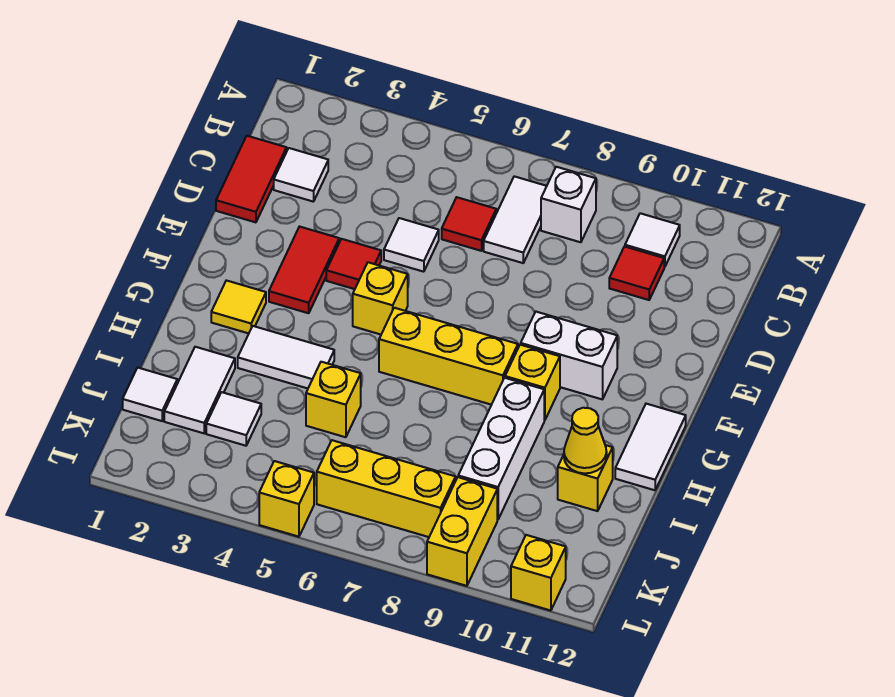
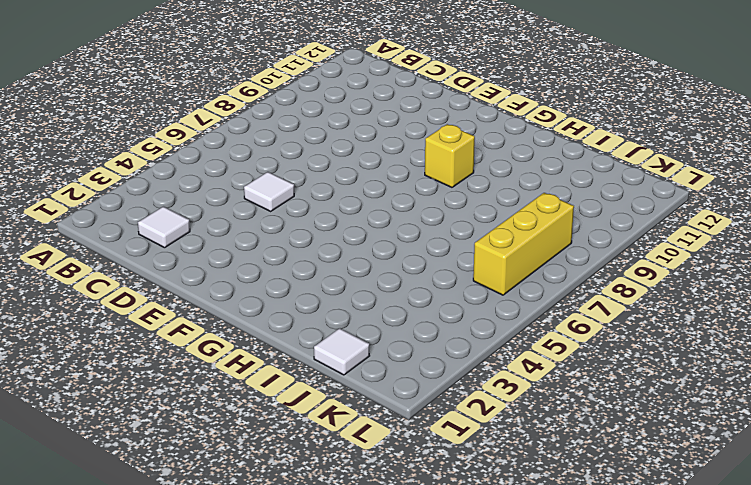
none -> white 1x2 tile [484,176,547,263]
none -> white 1x1 brick [541,167,596,242]
none -> white 1x1 tile [625,213,680,267]

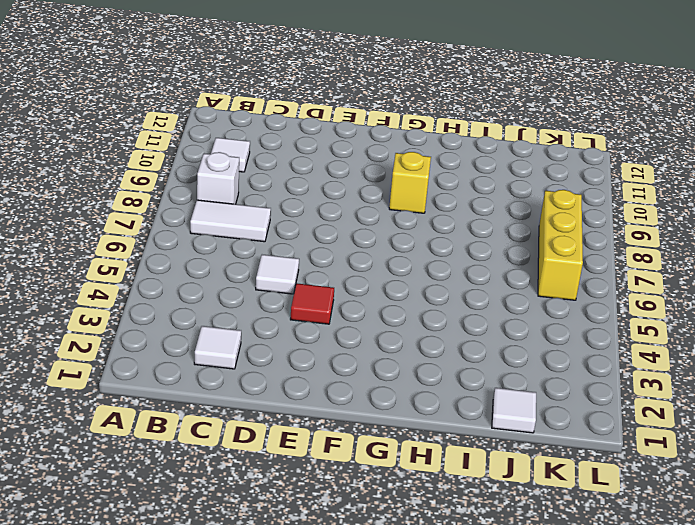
none -> red 1x2 tile [216,136,287,222]
none -> red 1x1 tile [442,197,496,251]
none -> red 1x1 tile [609,246,664,300]

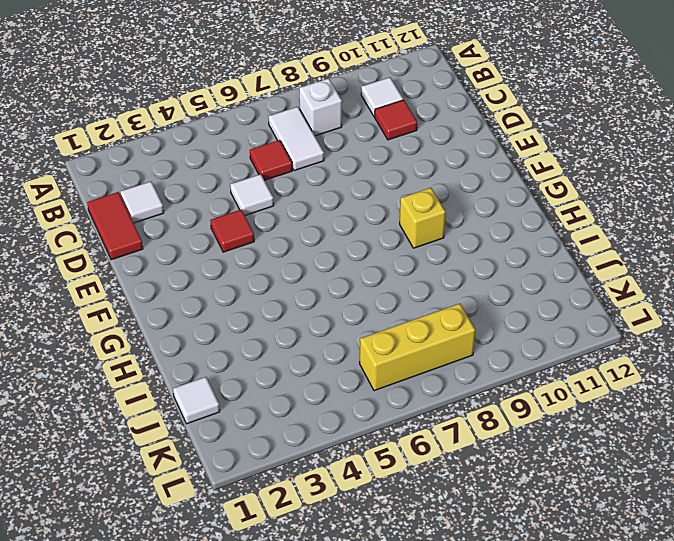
none -> red 1x2 tile [269,227,339,313]
none -> yellow 1x1 brick [353,262,408,334]
none -> white 1x2 brick [521,312,617,399]

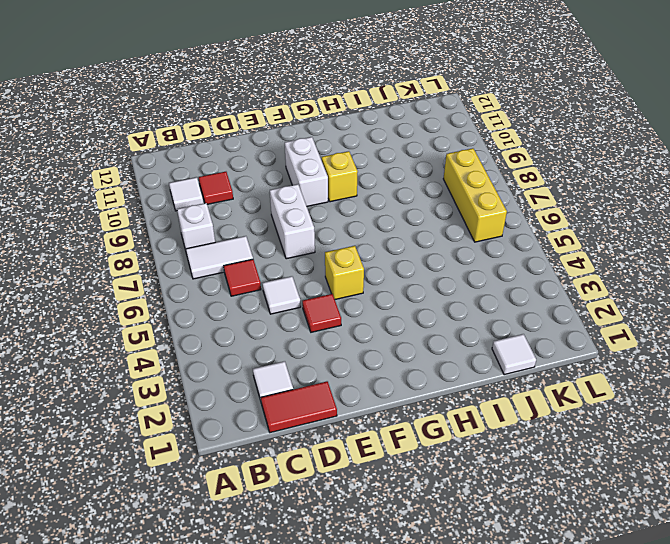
white 1x2 brick [270,184,315,259] -> none
none -> red 1x2 tile [269,227,339,313]
none -> yellow 1x1 tile [211,280,266,333]
none -> yellow 1x3 brick [379,308,518,405]

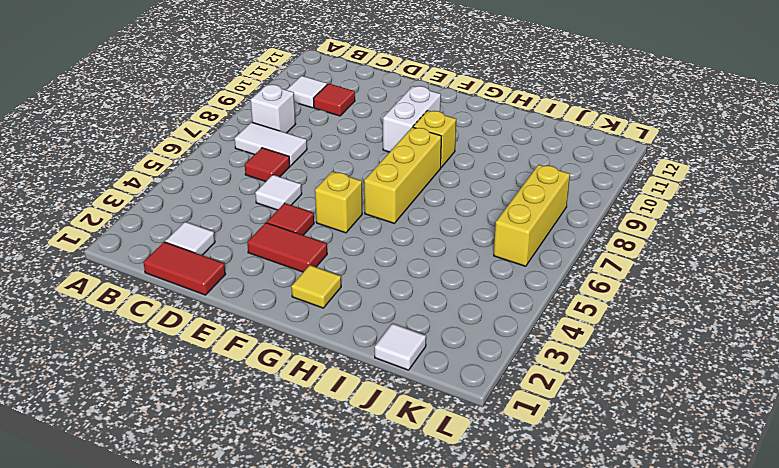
none -> white 1x2 tile [615,404,686,490]
none -> white 1x2 tile [238,326,334,388]
none -> white 1x3 brick [458,378,544,520]

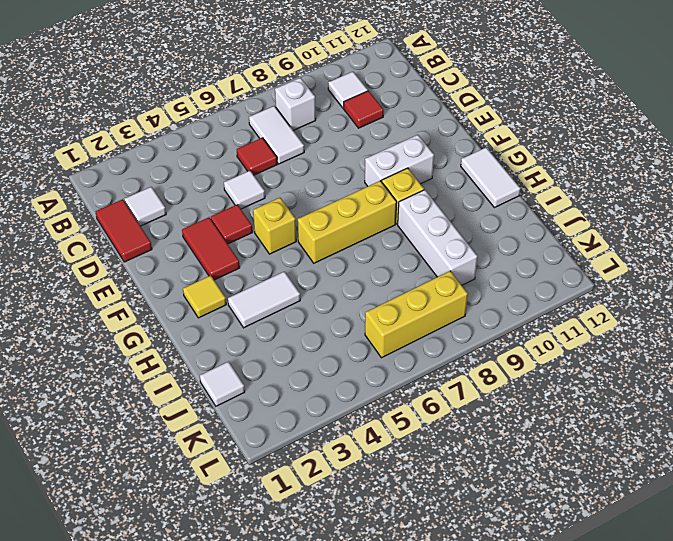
none -> white 1x2 tile [164,347,235,433]
none -> yellow 1x1 brick [306,362,361,437]
none -> yellow 1x1 brick [558,445,613,511]

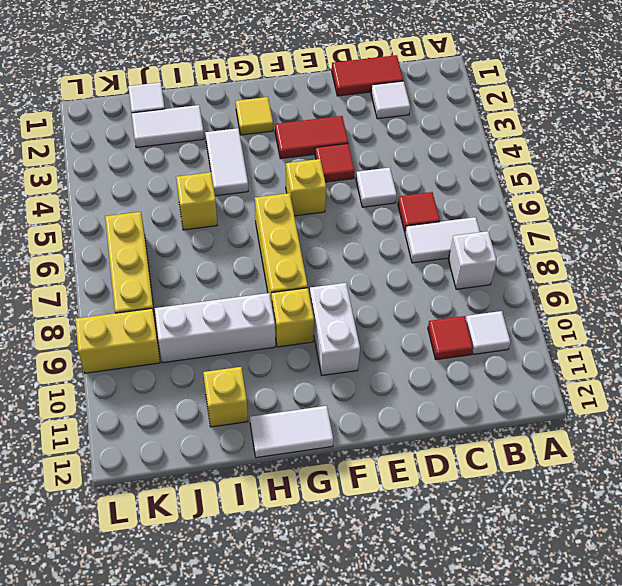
none -> white 1x1 tile [206,392,261,446]
none -> yellow 1x1 brick [259,461,314,537]
none -> yellow 1x1 brick [511,535,566,611]

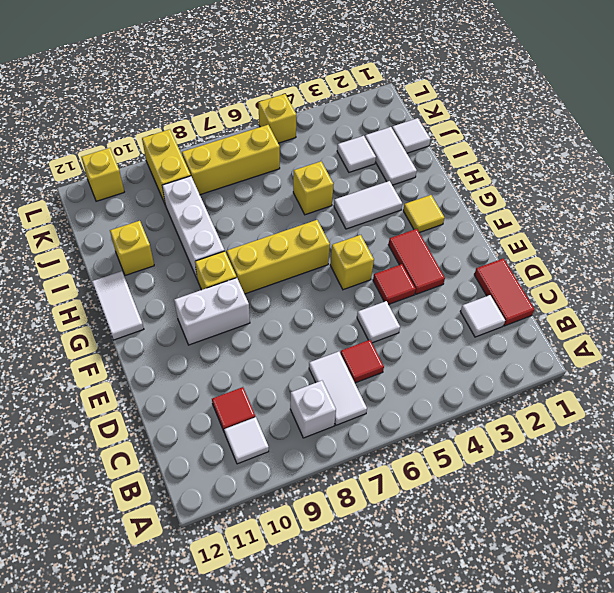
none -> yellow 1x1 cone [564,408,607,473]

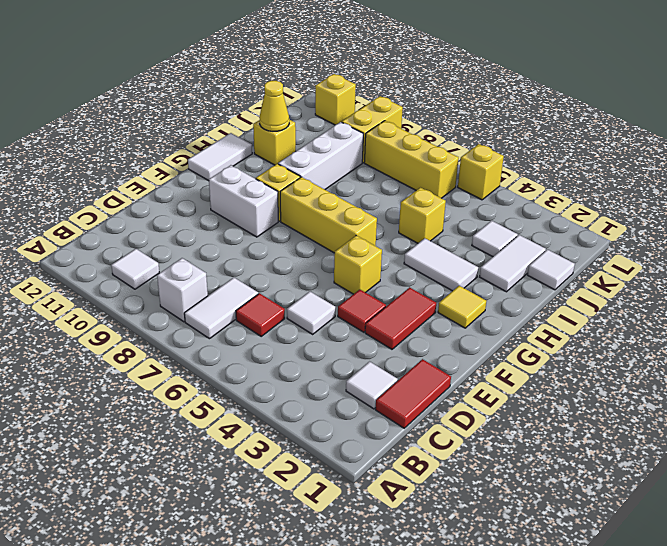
none -> red 1x1 tile [609,246,664,300]

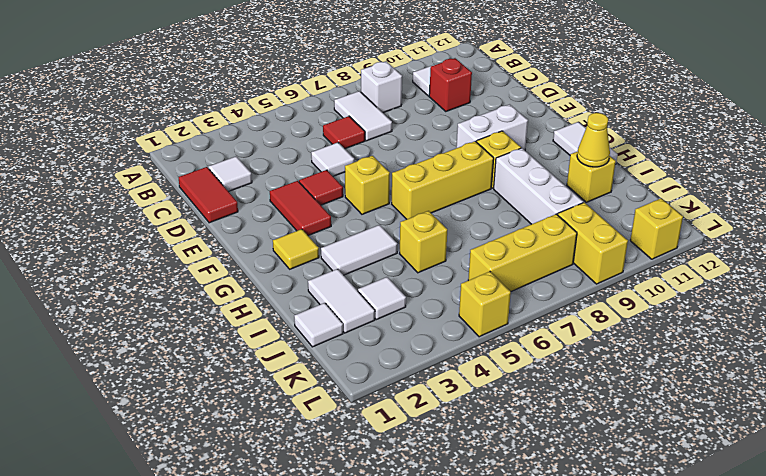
red 1x1 brick [429,58,472,111] -> red 1x1 tile [609,246,664,300]

